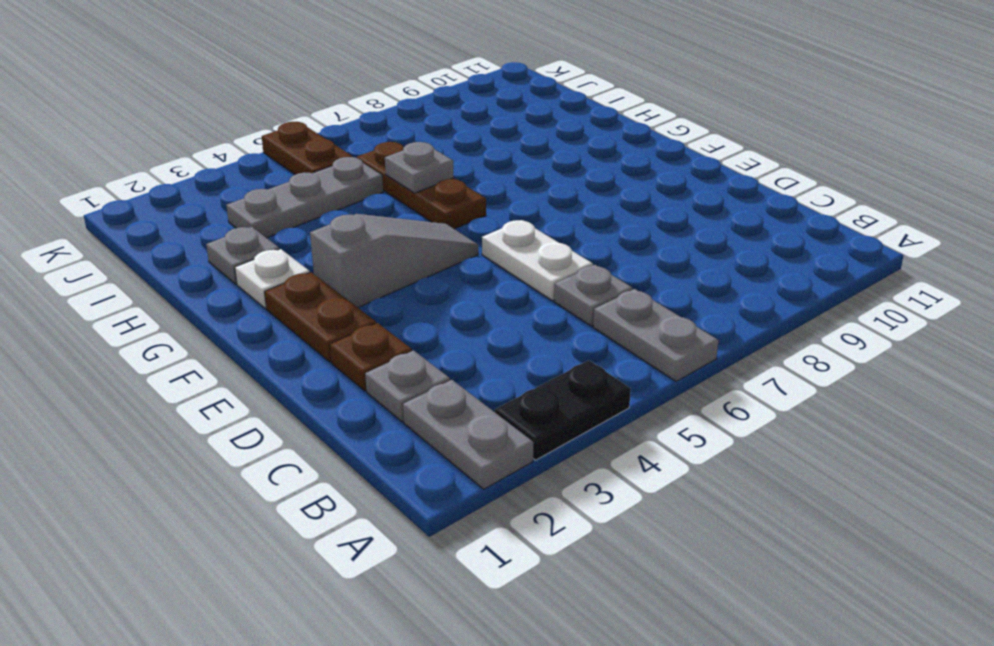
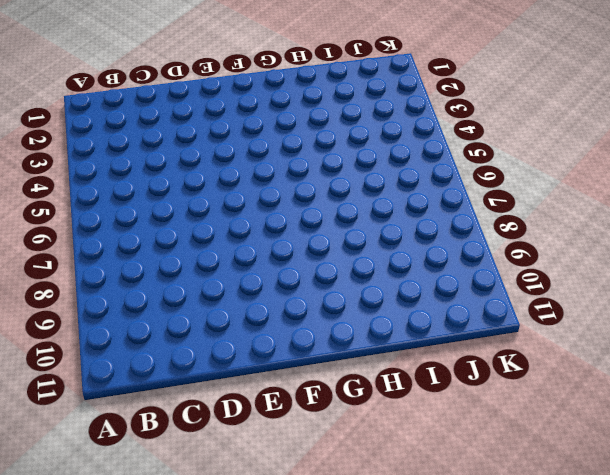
none -> grey 1x2 plate [403,380,534,489]
none -> black 1x2 plate [495,360,631,460]
none -> grey 1x2 plate [593,289,719,381]

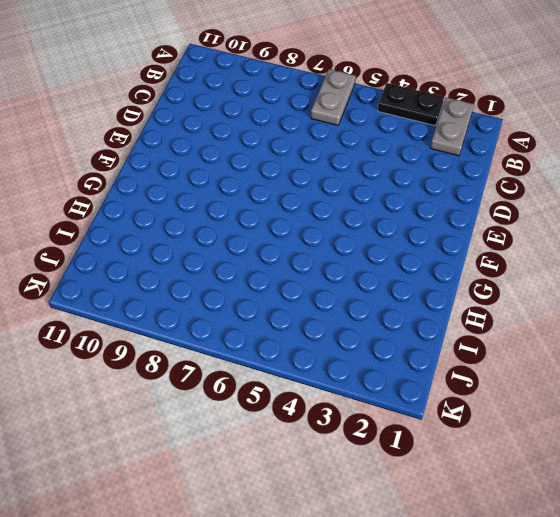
none -> grey 1x1 plate [365,350,450,422]
none -> grey 1x1 plate [554,265,633,326]
none -> brown 1x1 plate [330,323,412,391]

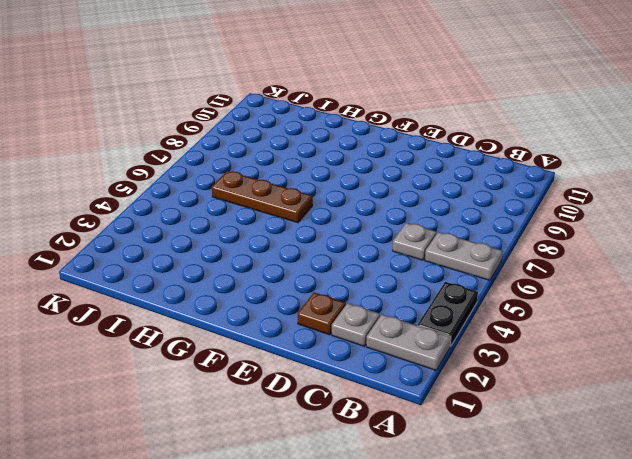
none -> white 1x2 plate [482,220,593,301]
none -> brown 1x2 plate [265,272,376,362]
none -> grey 1x3 slope [310,214,478,307]

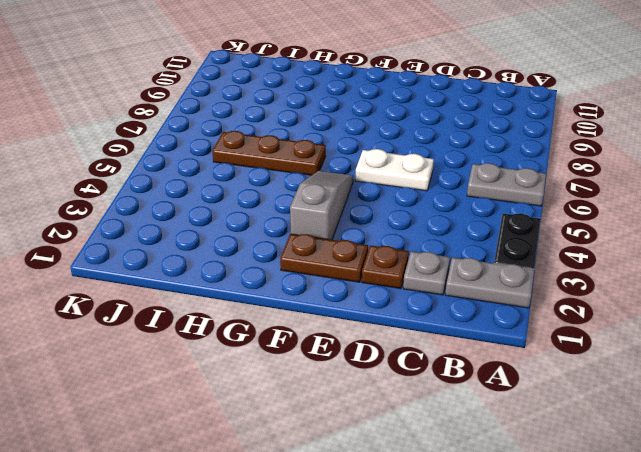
none -> grey 1x1 plate [554,265,633,326]
none -> white 1x1 plate [235,249,310,309]
none -> grey 1x1 plate [206,227,279,284]

